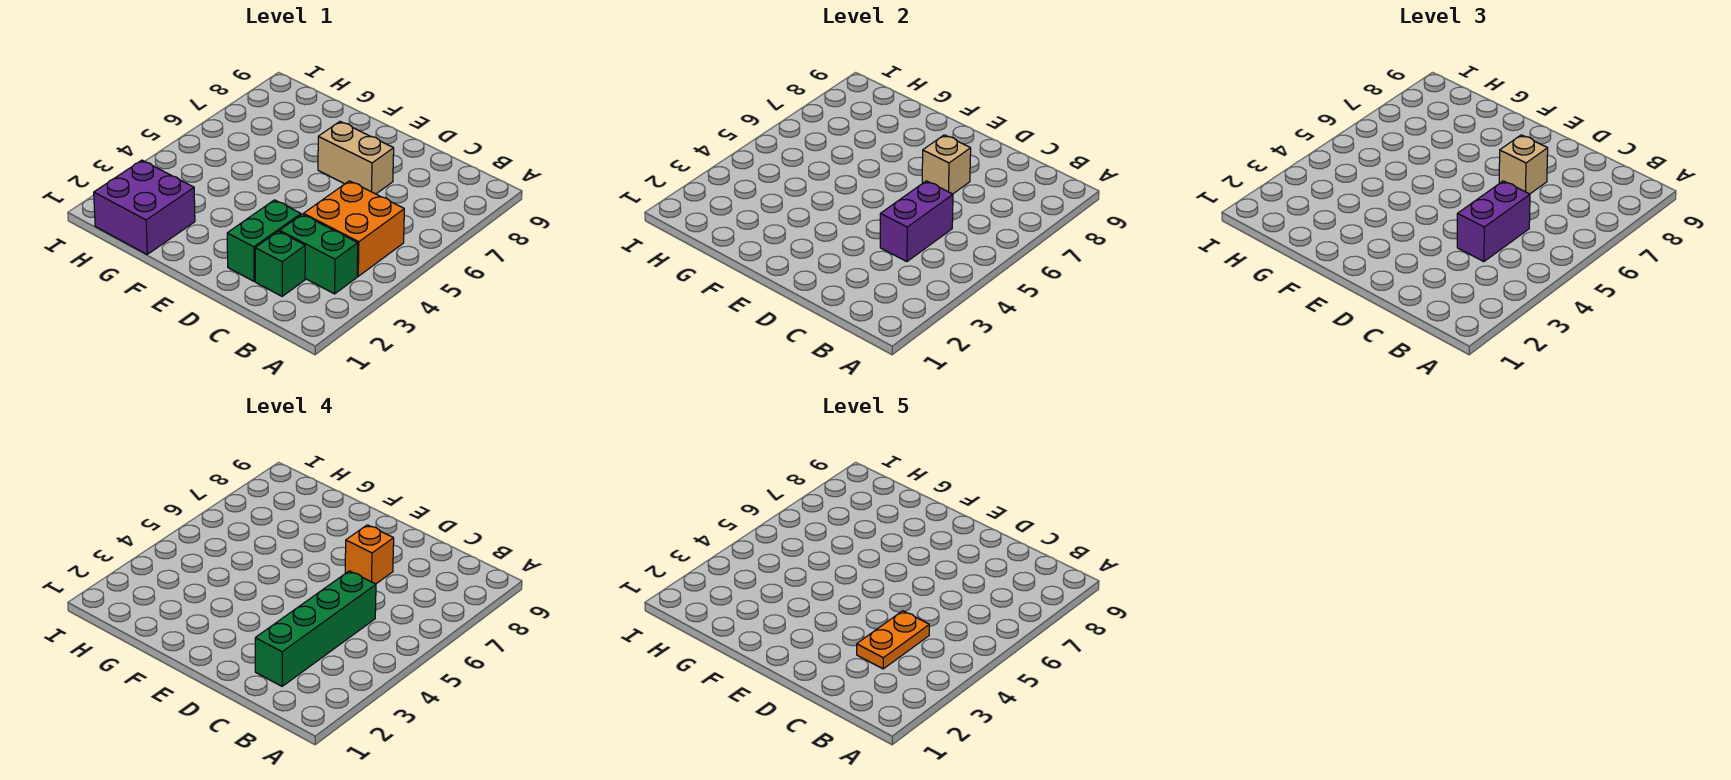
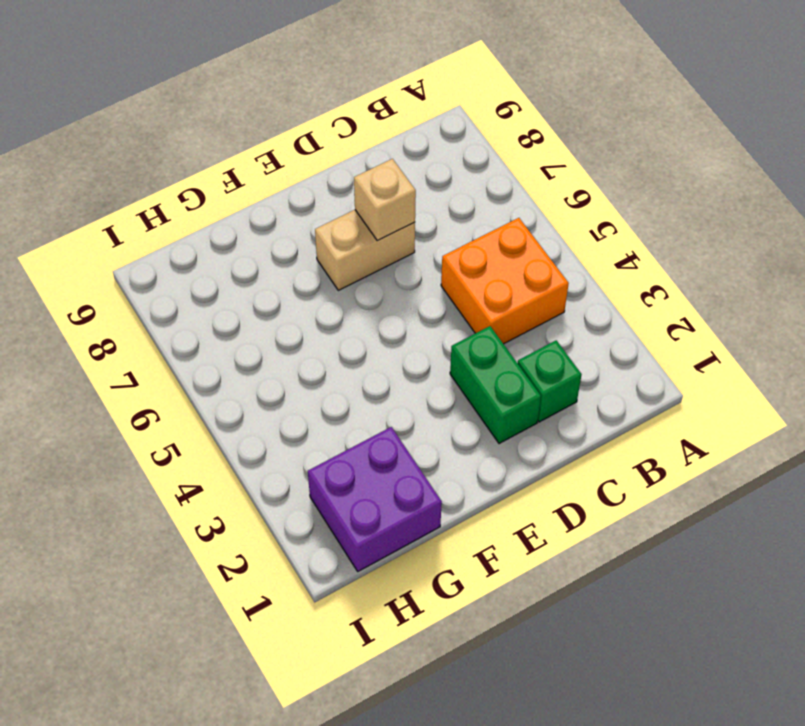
none -> green 1x2 brick [280,214,358,294]
none -> purple 1x2 brick [880,181,953,262]
none -> purple 1x2 brick [1457,181,1530,262]

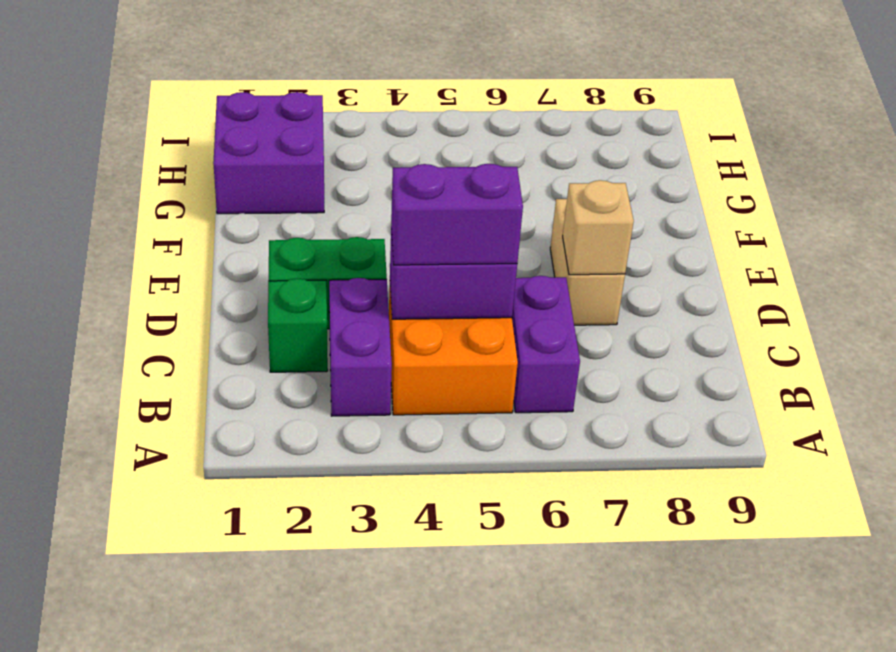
purple 1x2 brick [329,278,392,416] -> green 1x2 brick [280,214,358,294]
purple 1x2 brick [512,276,580,413] -> none
none -> tan 1x1 brick [1499,135,1548,194]
none -> green 1x4 brick [255,571,376,686]
none -> orange 1x1 brick [345,525,394,584]

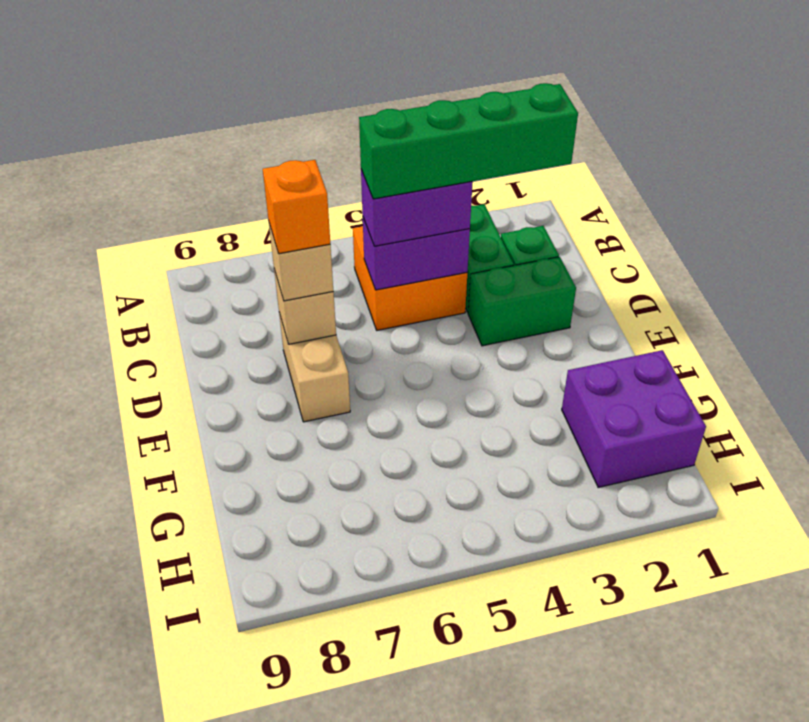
none -> orange 1x2 plate [857,611,929,669]

